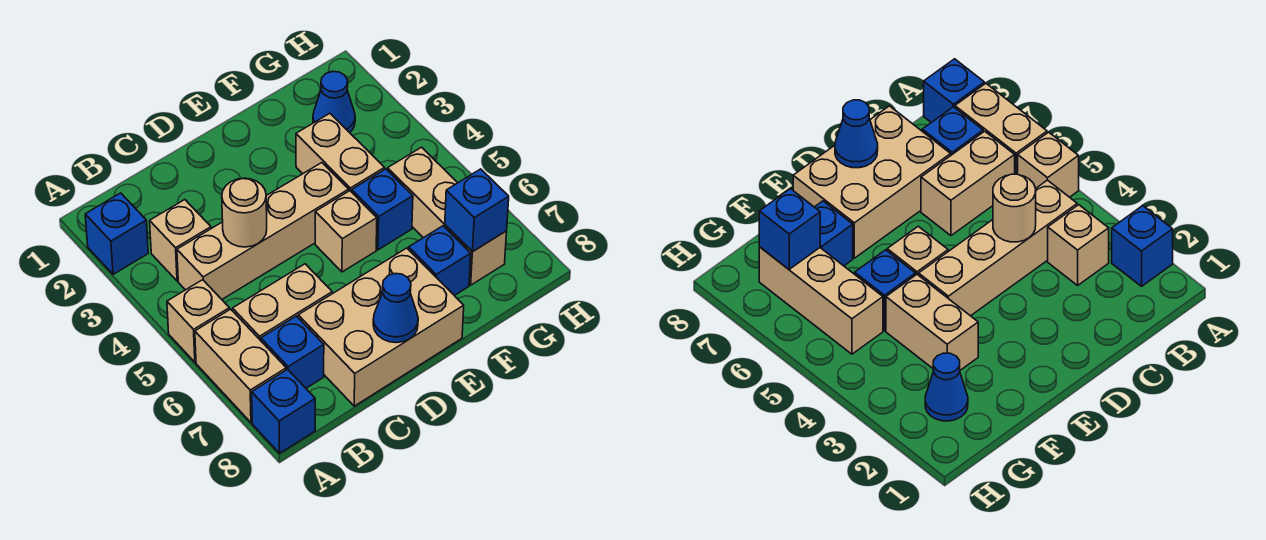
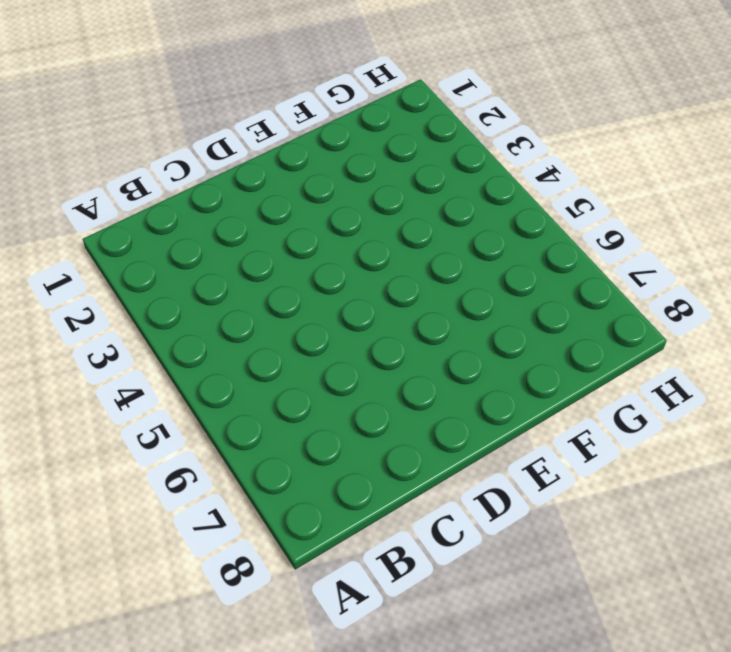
none -> blue 1x1 brick [85,193,148,274]
none -> tan 1x1 brick [167,280,229,362]
none -> tan 1x2 brick [195,309,286,423]

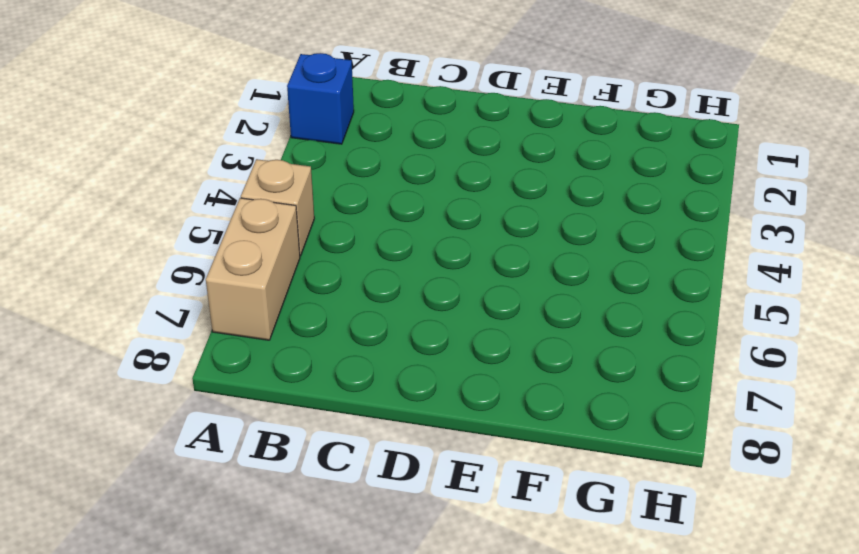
none -> blue 1x1 brick [252,369,315,453]
none -> tan 1x1 brick [150,200,211,281]
none -> tan 1x4 brick [177,163,349,299]

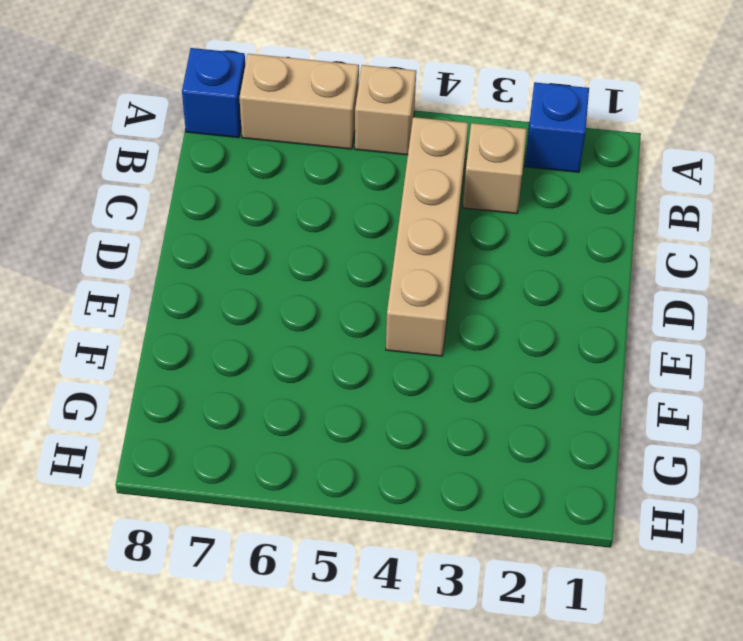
none -> tan 1x2 brick [233,264,332,341]
none -> blue 1x1 brick [261,316,324,388]
none -> tan 2x3 brick [298,248,464,406]

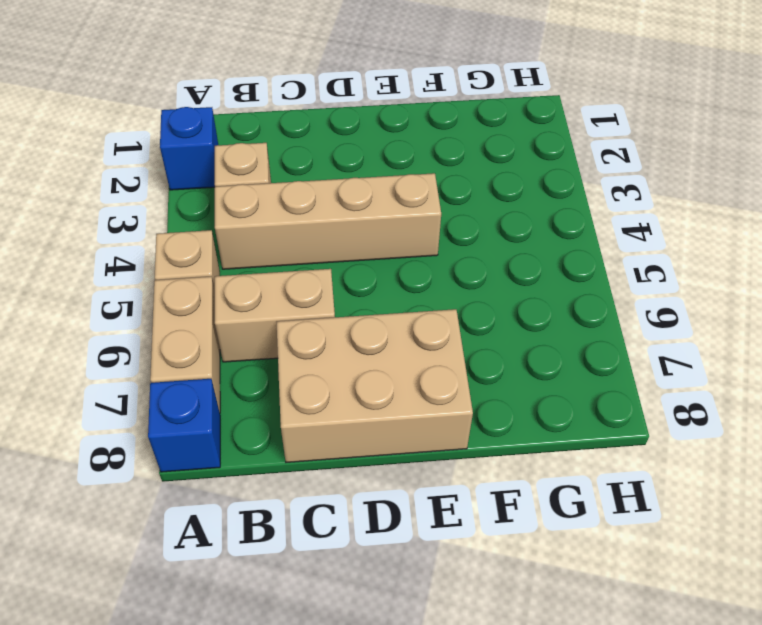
none -> blue 1x1 brick [261,316,324,388]
none -> tan 1x1 brick [315,191,377,272]
none -> tan 1x2 brick [296,113,385,192]

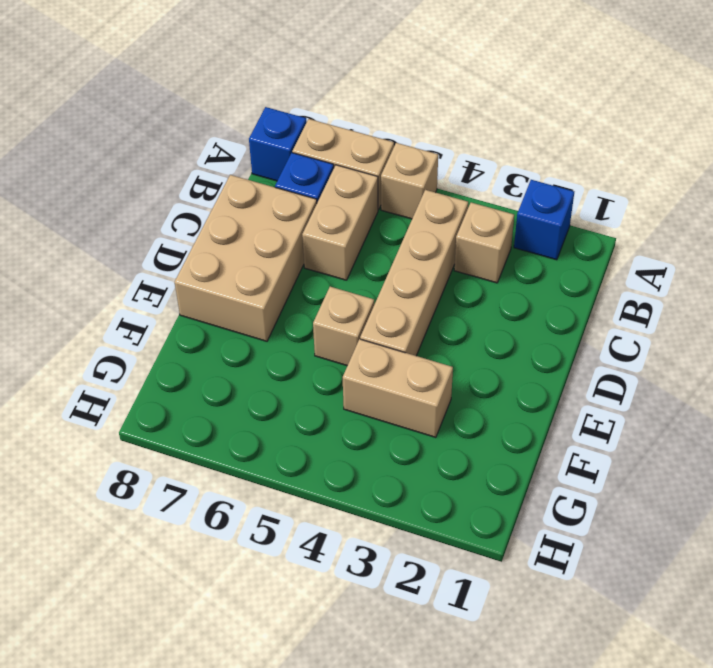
none -> blue 1x1 brick [352,169,413,250]
none -> blue 1x1 brick [409,226,471,296]
none -> blue 1x1 cone [313,71,355,133]

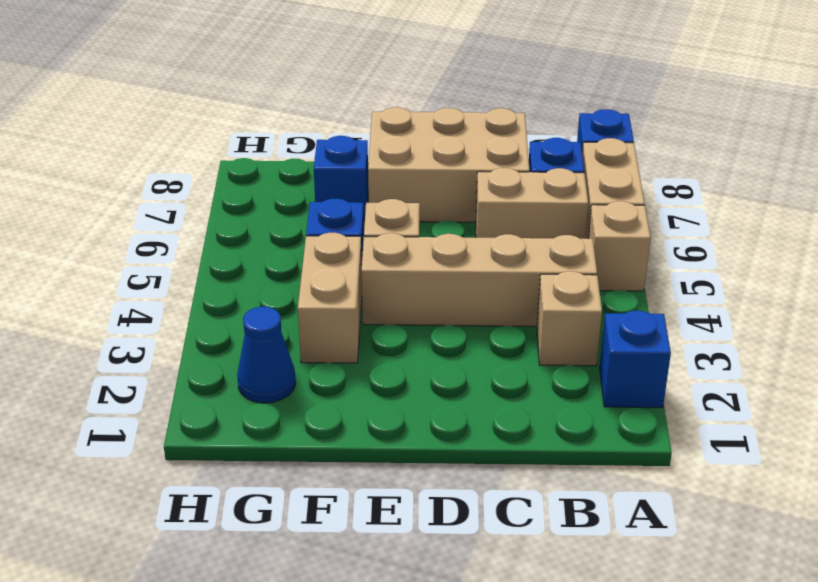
none -> tan 1x3 brick [388,147,507,285]
none -> tan 1x1 round brick [222,178,267,247]
none -> blue 1x1 cone [373,274,418,343]

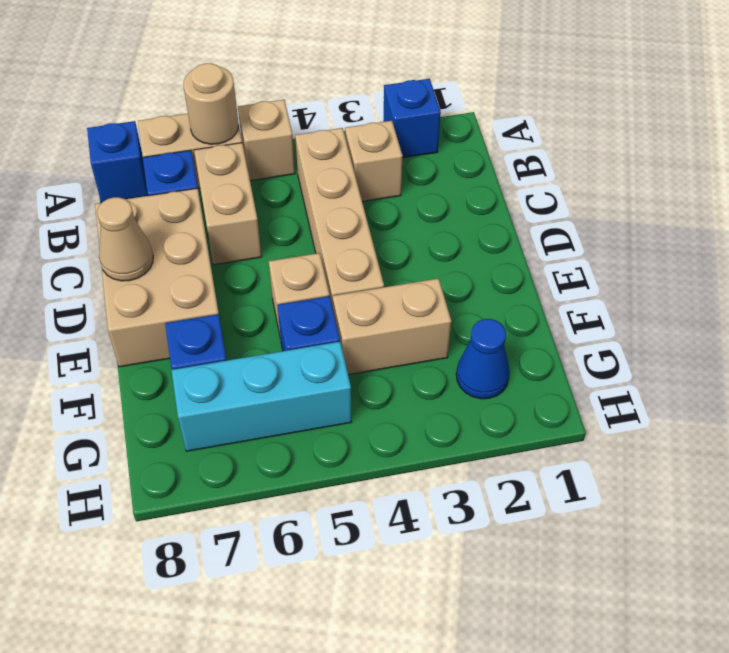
tan 1x1 round brick [184,63,239,144] -> tan 1x1 round brick moved to [222,178,267,247]
tan 1x1 cone [97,197,153,281] -> blue 1x1 cone [373,274,418,343]
cyan 1x3 brick [172,342,352,451] -> tan 1x3 brick [388,147,507,285]
none -> blue 1x1 brick [445,169,509,252]

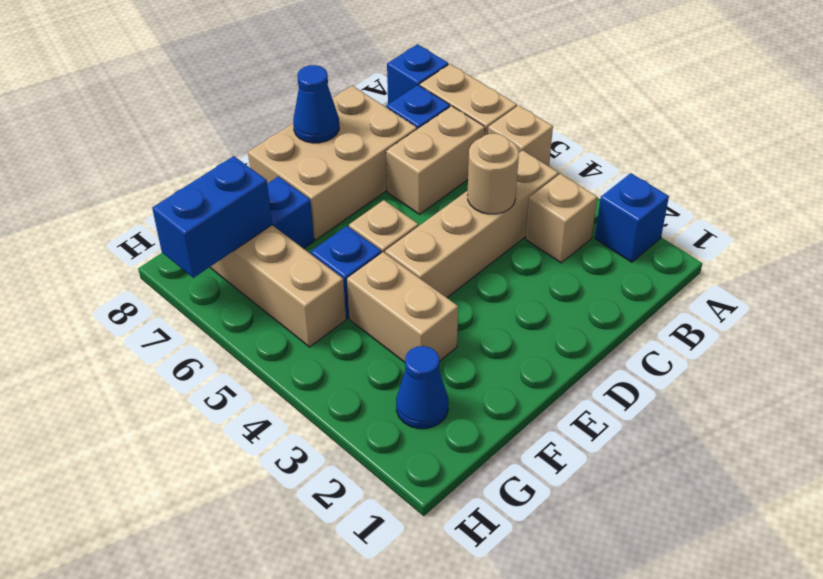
blue 1x2 brick [152,156,272,278] -> blue 1x1 brick [445,169,509,252]

